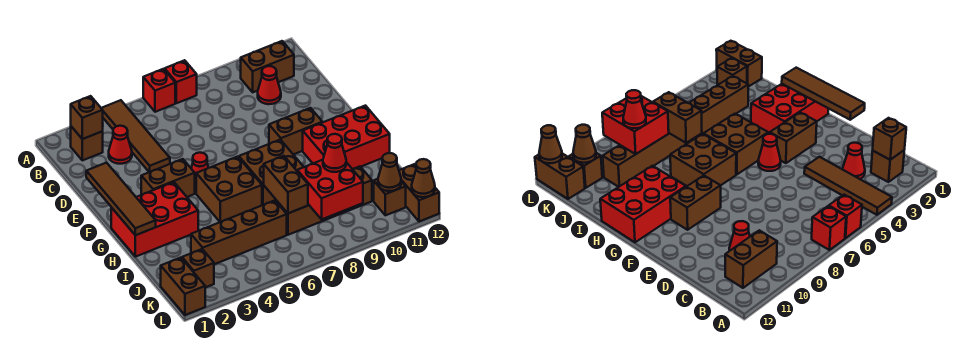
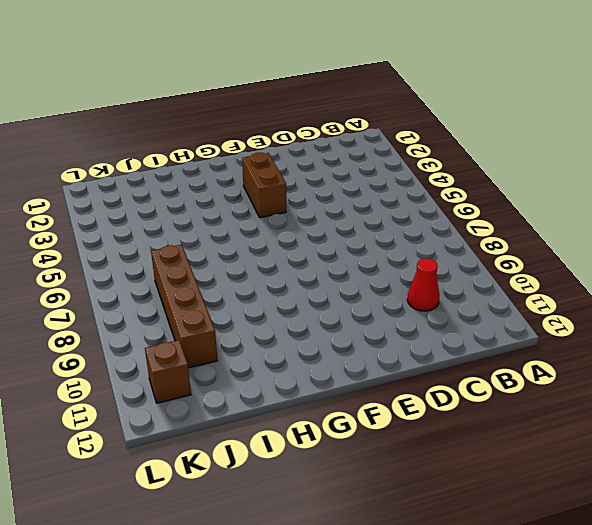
none -> brown 1x4 tile [101,100,170,172]
none -> red 1x1 brick [143,69,175,112]
none -> red 1x1 brick [165,60,197,103]

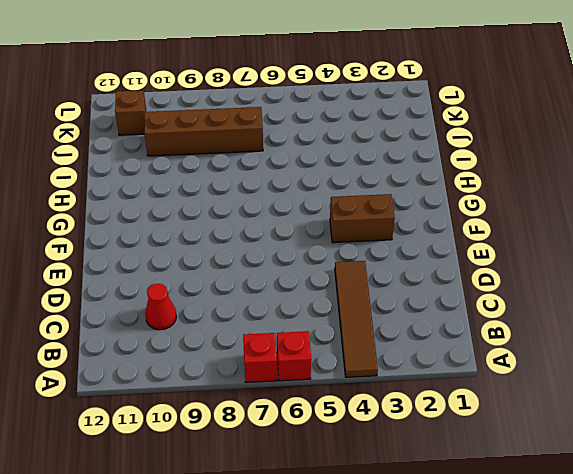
none -> brown 1x1 brick [71,126,103,160]
none -> brown 1x2 brick [241,41,294,92]
none -> red 1x1 cone [109,126,132,164]

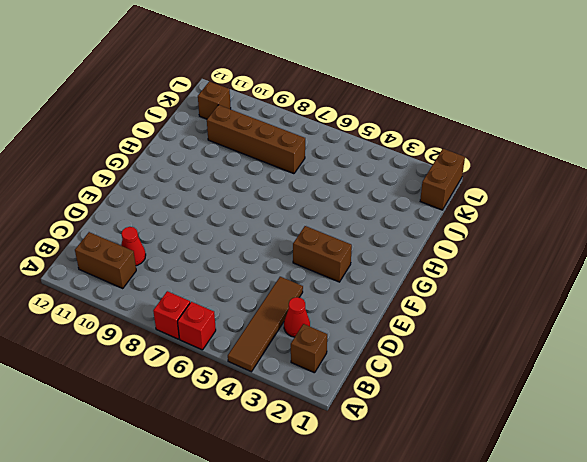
none -> red 1x1 cone [191,153,209,190]
none -> brown 1x2 brick [269,108,322,155]
none -> red 2x3 brick [111,182,198,257]

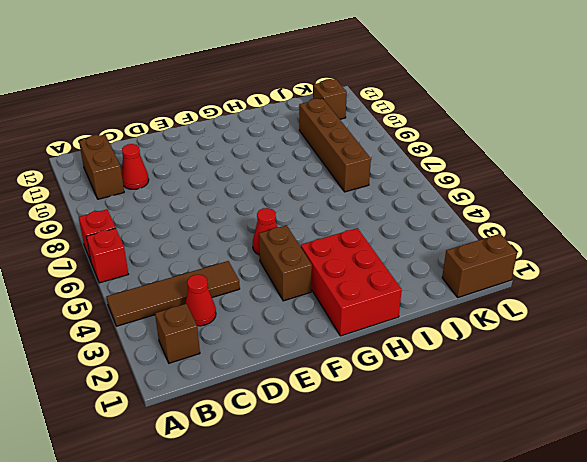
none -> brown 1x2 brick [269,108,322,155]
none -> brown 2x2 brick [196,157,262,222]
none -> brown 2x2 brick [239,140,303,205]

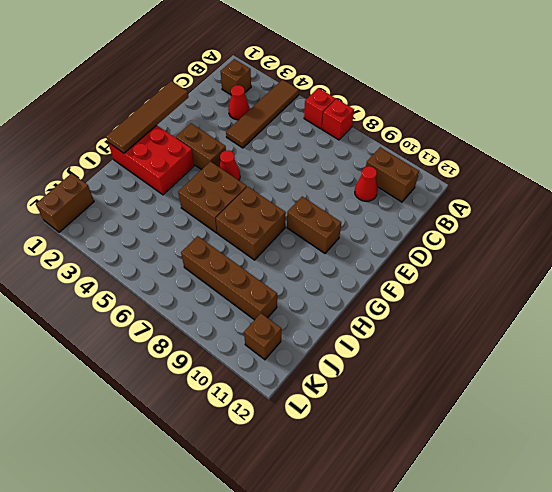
none -> red 2x3 brick [303,106,390,169]
none -> brown 1x4 brick [191,200,287,264]
none -> brown 1x1 brick [182,249,214,288]

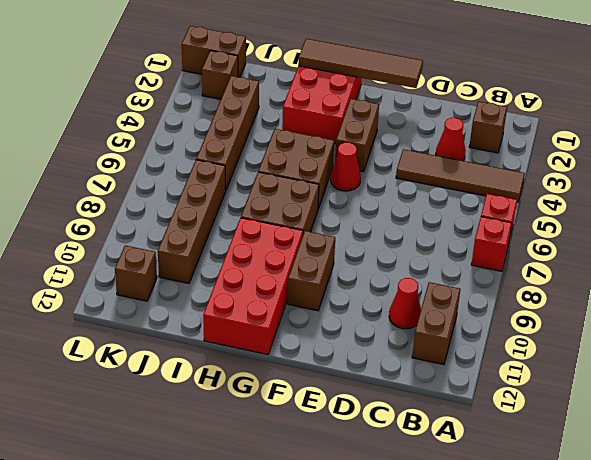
red 2x4 brick [203,218,303,355] -> red 2x3 brick [303,106,390,169]
none -> brown 1x2 brick [399,164,439,222]
none -> brown 1x1 brick [71,96,103,139]
none -> brown 1x2 brick [264,156,308,213]

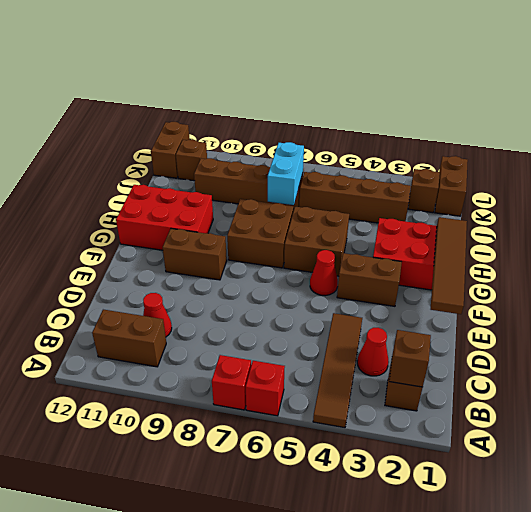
cyan 1x2 brick [268,142,304,205] -> brown 1x2 brick [264,156,308,213]
none -> red 2x2 brick [297,160,363,219]
none -> brown 1x1 cone [378,153,401,191]
none -> brown 1x1 cone [412,159,435,197]

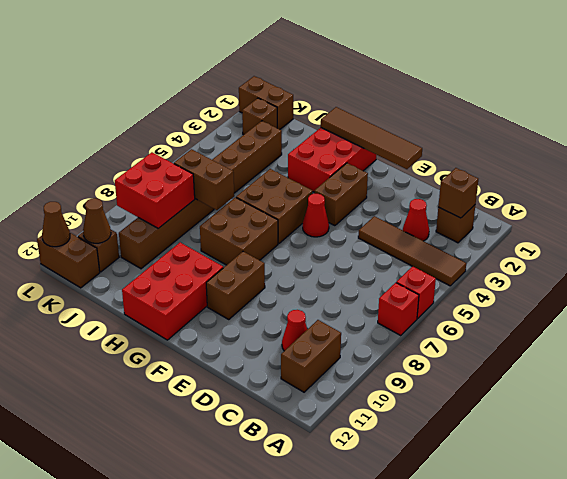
none -> red 1x1 cone [323,134,346,172]

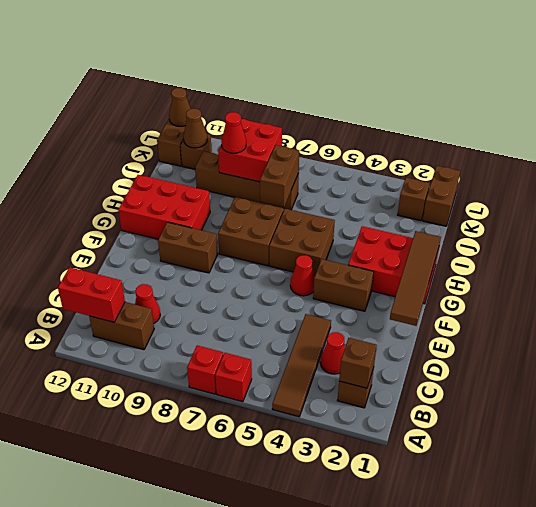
red 1x2 brick [58,267,125,322] -> none
none -> brown 1x4 brick [191,200,287,264]

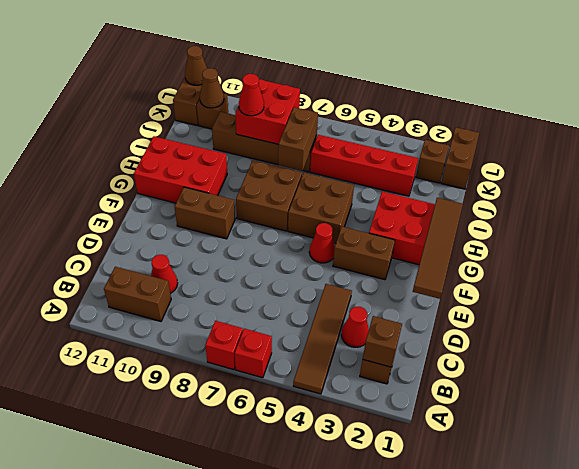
red 1x4 brick [310,135,418,196] -> brown 1x4 brick [191,200,287,264]

